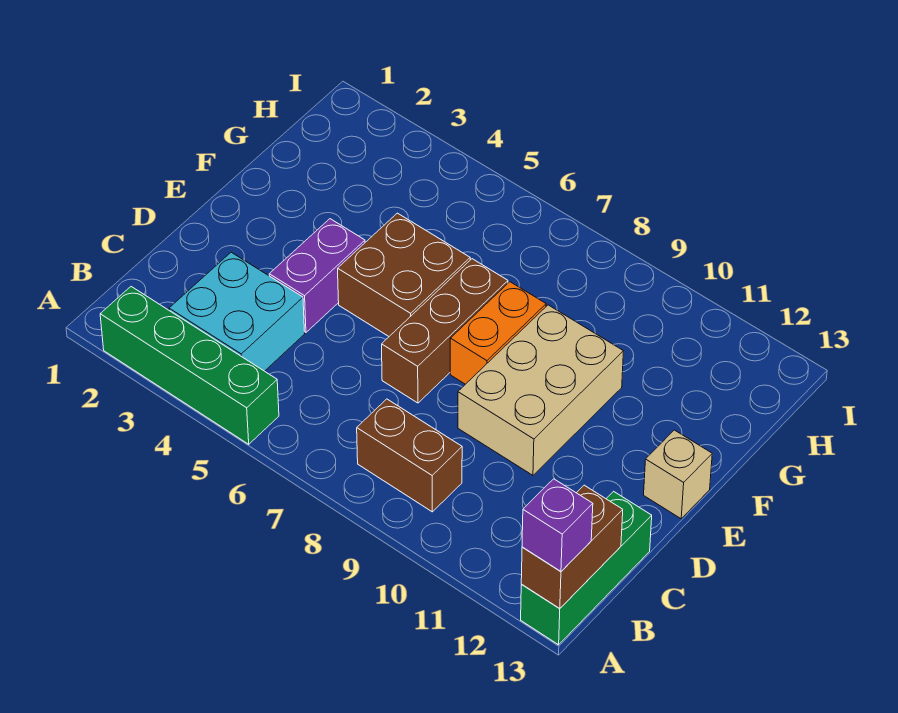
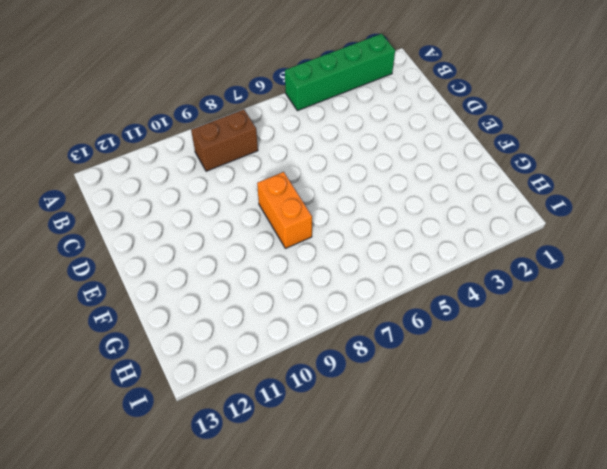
none -> green 1x3 brick [521,491,652,645]
none -> cyan 2x2 brick [169,252,305,371]
none -> purple 1x2 brick [269,219,365,332]

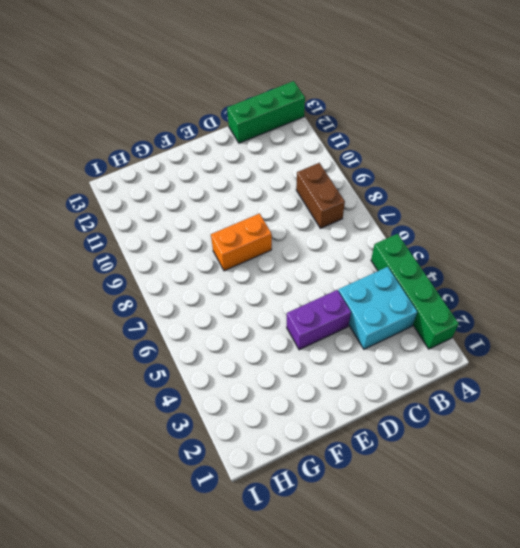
none -> brown 1x3 brick [382,259,508,403]
none -> tan 2x3 brick [458,305,623,475]
none -> brown 2x2 brick [338,213,470,336]

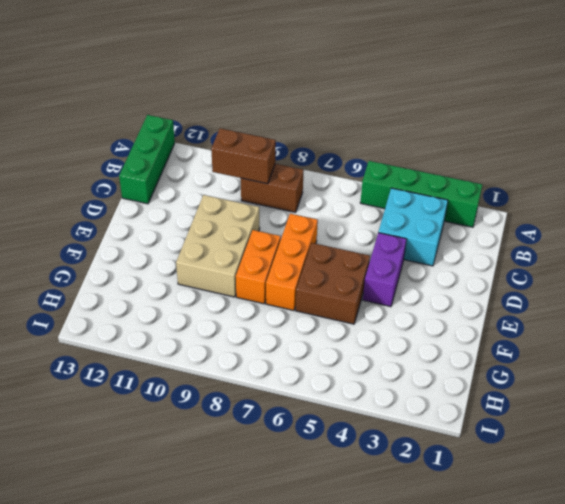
brown 1x2 brick [211,128,276,184] -> brown 1x2 brick turned to [521,485,623,609]
orange 1x3 brick [266,214,318,310] -> brown 1x3 brick [382,259,508,403]
none -> tan 1x1 brick [644,430,712,519]
none -> purple 1x1 brick [522,479,593,571]

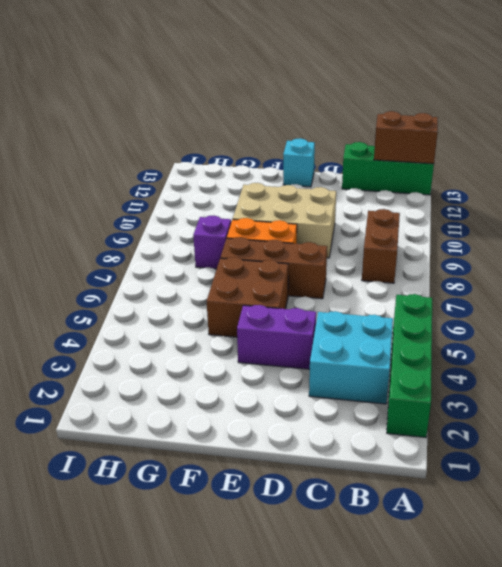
cyan 1x1 brick [283,138,315,187] -> tan 1x1 brick [644,430,712,519]
purple 1x1 brick [193,216,231,269] -> purple 1x1 brick moved to [522,479,593,571]

